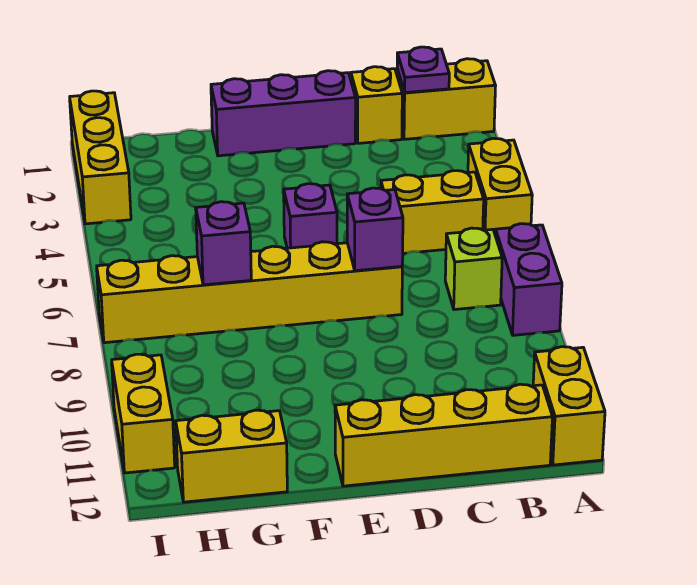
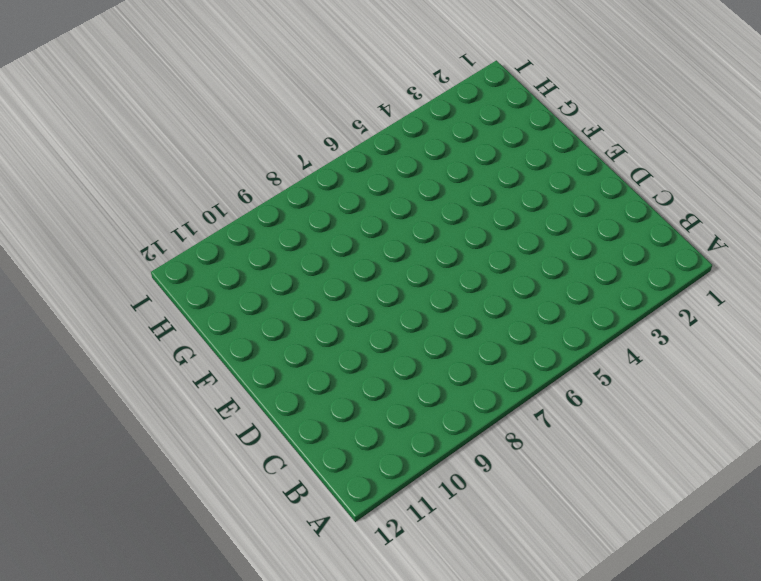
none -> yellow 1x2 brick [397,59,496,139]
none -> yellow 1x2 brick [468,138,532,234]
none -> purple 1x2 brick [495,224,562,335]

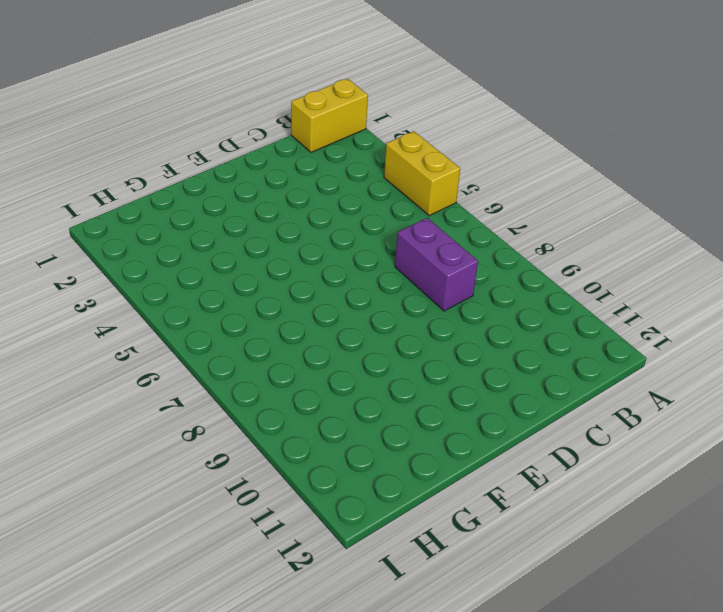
purple 1x2 brick [395,218,478,311] -> purple 1x2 brick moved to [495,224,562,335]
none -> yellow 1x2 brick [533,347,605,465]
none -> yellow 1x2 brick [381,171,484,253]
none -> lime 1x1 brick [445,228,502,310]

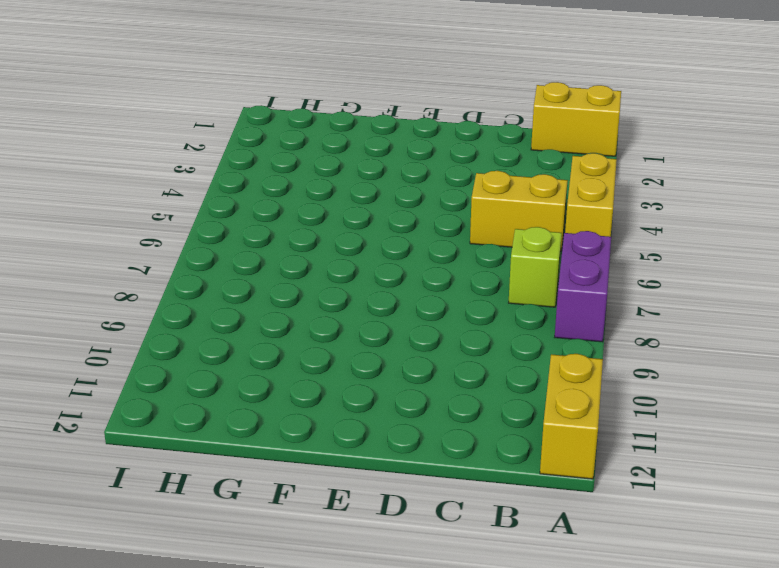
none -> yellow 1x4 brick [335,384,553,486]
none -> yellow 1x1 brick [351,67,402,143]
none -> purple 1x3 brick [211,71,356,156]

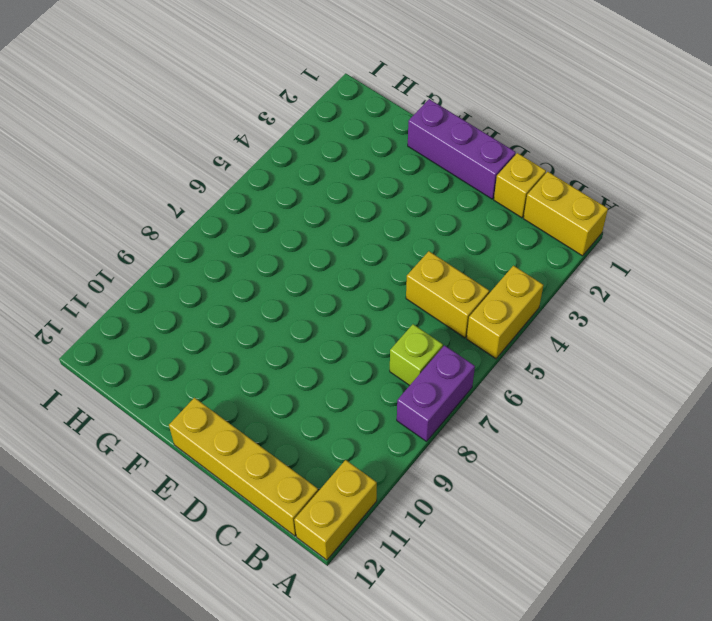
none -> yellow 1x6 brick [97,242,402,343]
none -> purple 1x1 brick [284,184,337,248]
none -> yellow 1x2 brick [176,410,287,502]

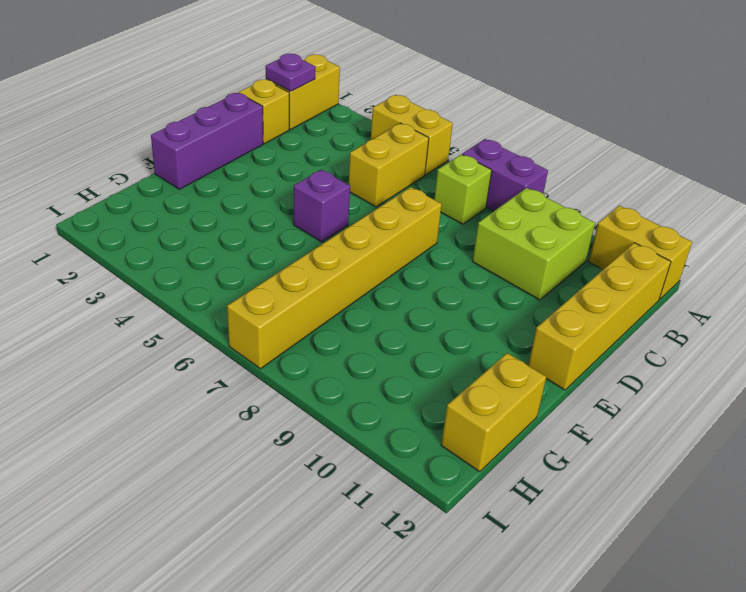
lime 2x2 brick [472,188,595,300] -> none
none -> yellow 1x3 brick [70,91,131,224]
none -> yellow 1x2 brick [112,354,175,473]
none -> purple 1x1 brick [347,188,403,271]

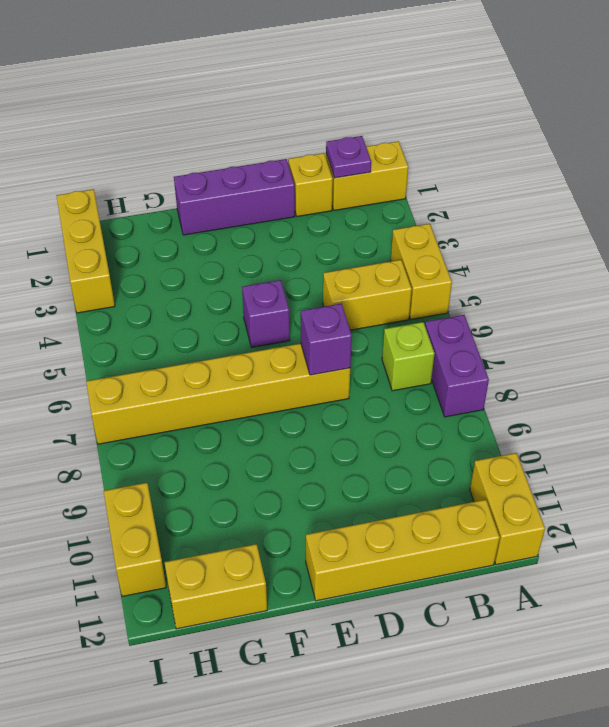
none -> purple 1x1 brick [196,202,251,285]

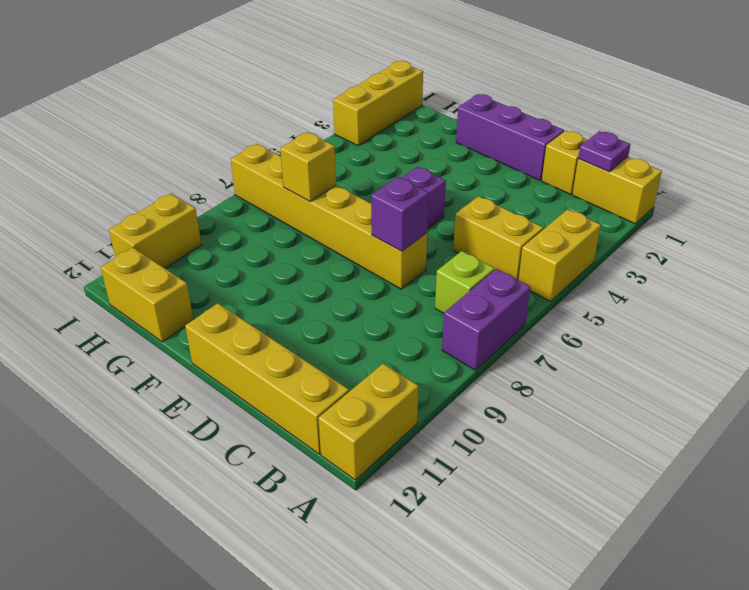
yellow 1x1 brick [280,132,336,201] -> purple 1x1 brick [196,202,251,285]

